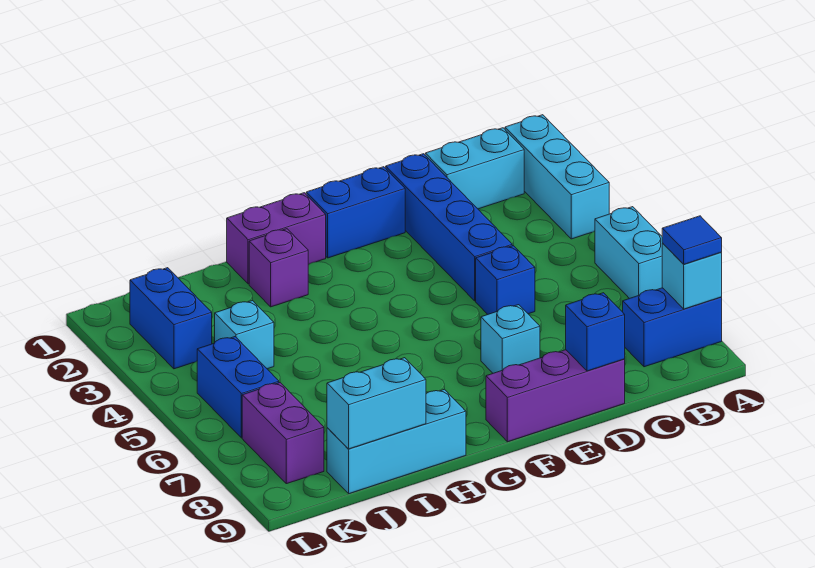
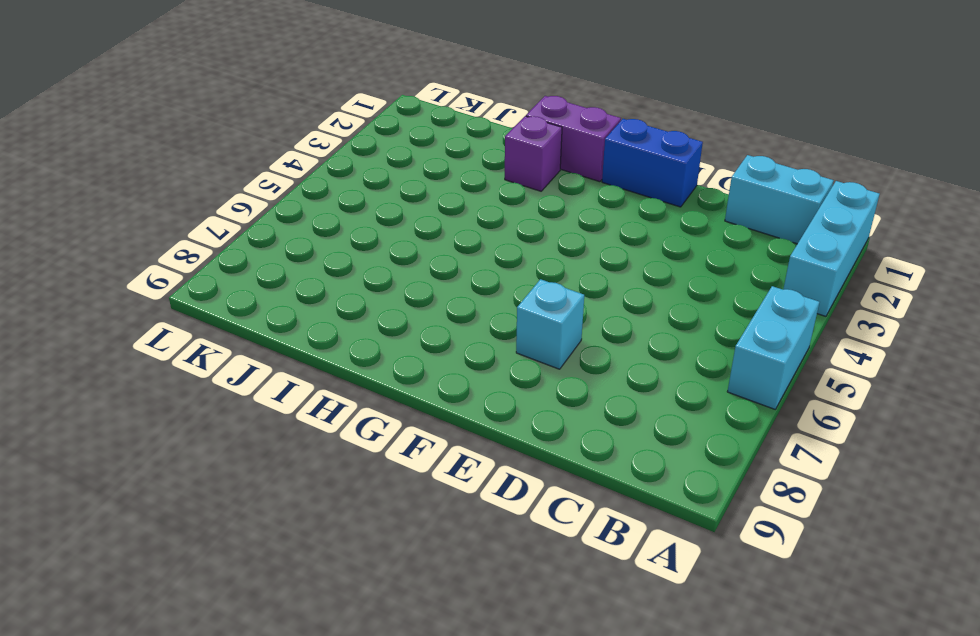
none -> blue 1x2 brick [623,288,722,367]
none -> blue 1x4 brick [386,154,512,301]
none -> blue 1x1 brick [476,246,535,314]

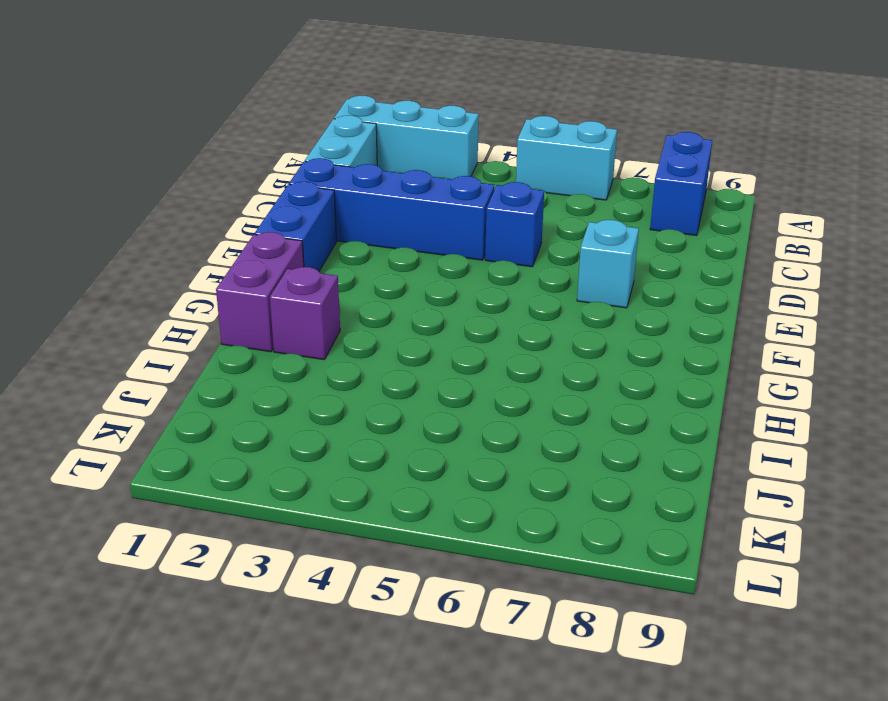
none -> purple 1x3 brick [486,350,625,442]
none -> cyan 1x3 brick [327,389,466,494]
none -> cyan 1x1 brick [215,301,274,369]

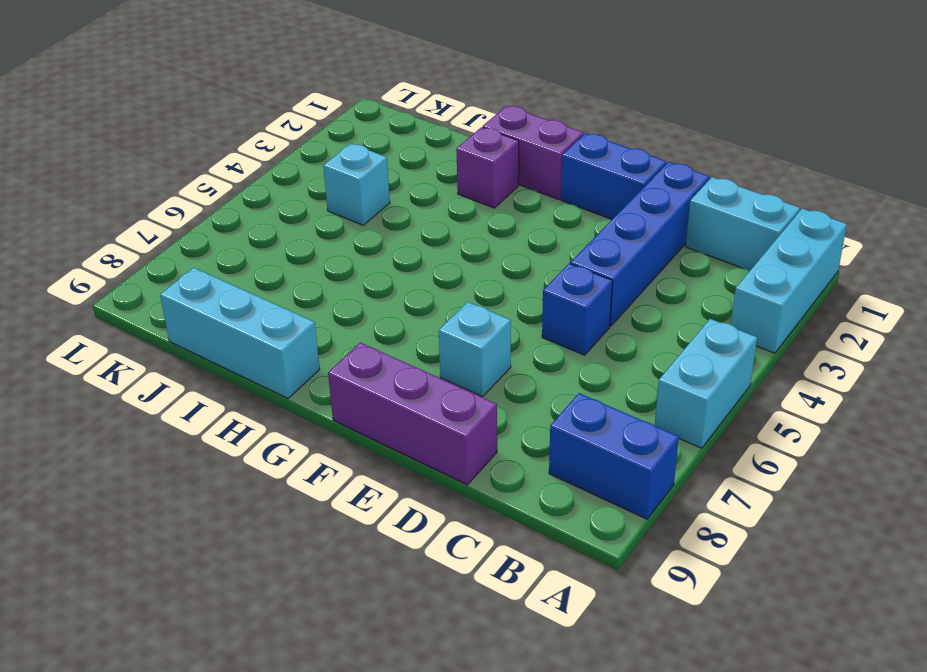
none -> blue 1x2 brick [130,268,212,369]
none -> blue 1x2 brick [197,337,279,438]
none -> purple 1x2 brick [242,383,324,484]

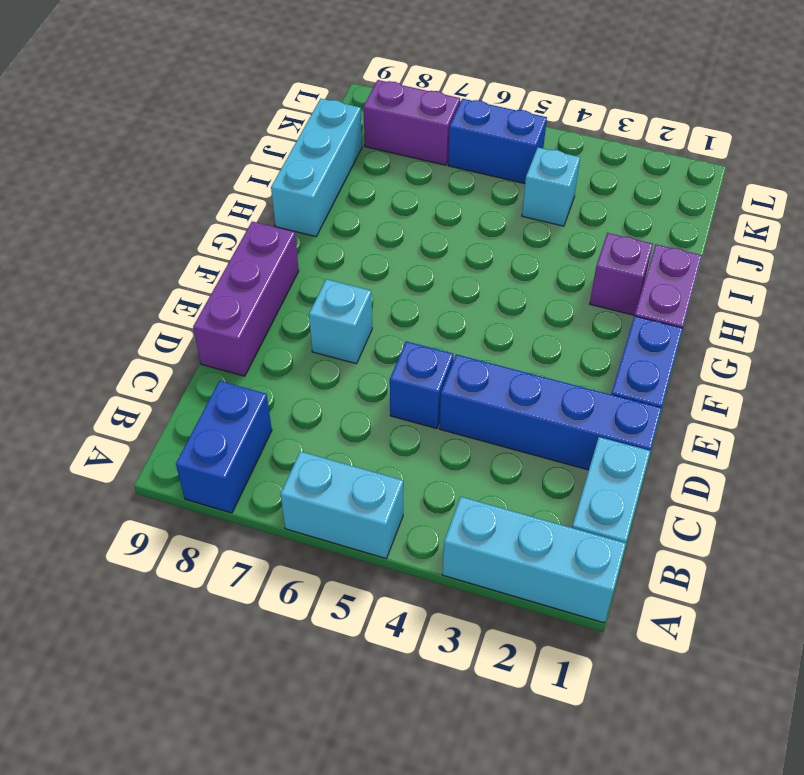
none -> blue 1x2 brick [130,268,212,369]
none -> cyan 1x1 brick [662,243,722,309]
none -> blue 1x1 brick [566,293,625,371]

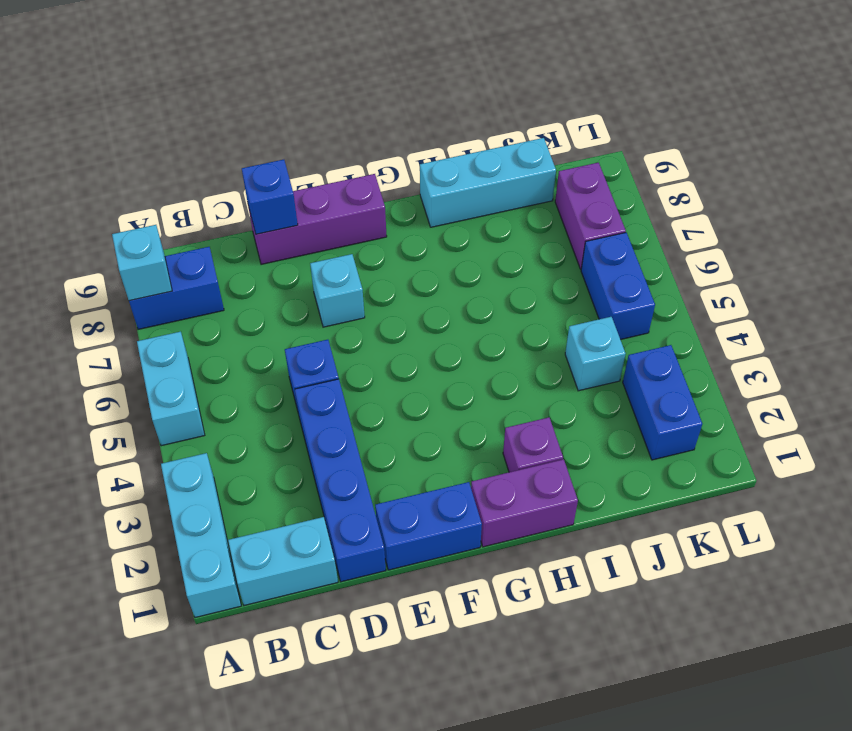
none -> cyan 1x2 brick [327,358,426,449]
none -> blue 1x1 tile [662,216,722,264]

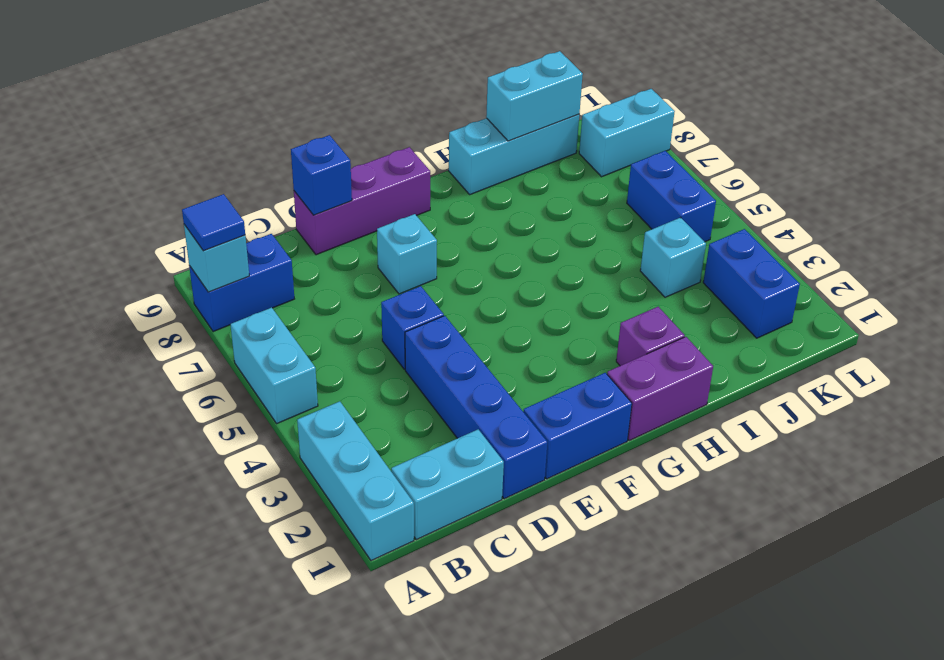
cyan 1x2 brick [579,89,675,177] -> purple 1x2 brick [242,383,324,484]

